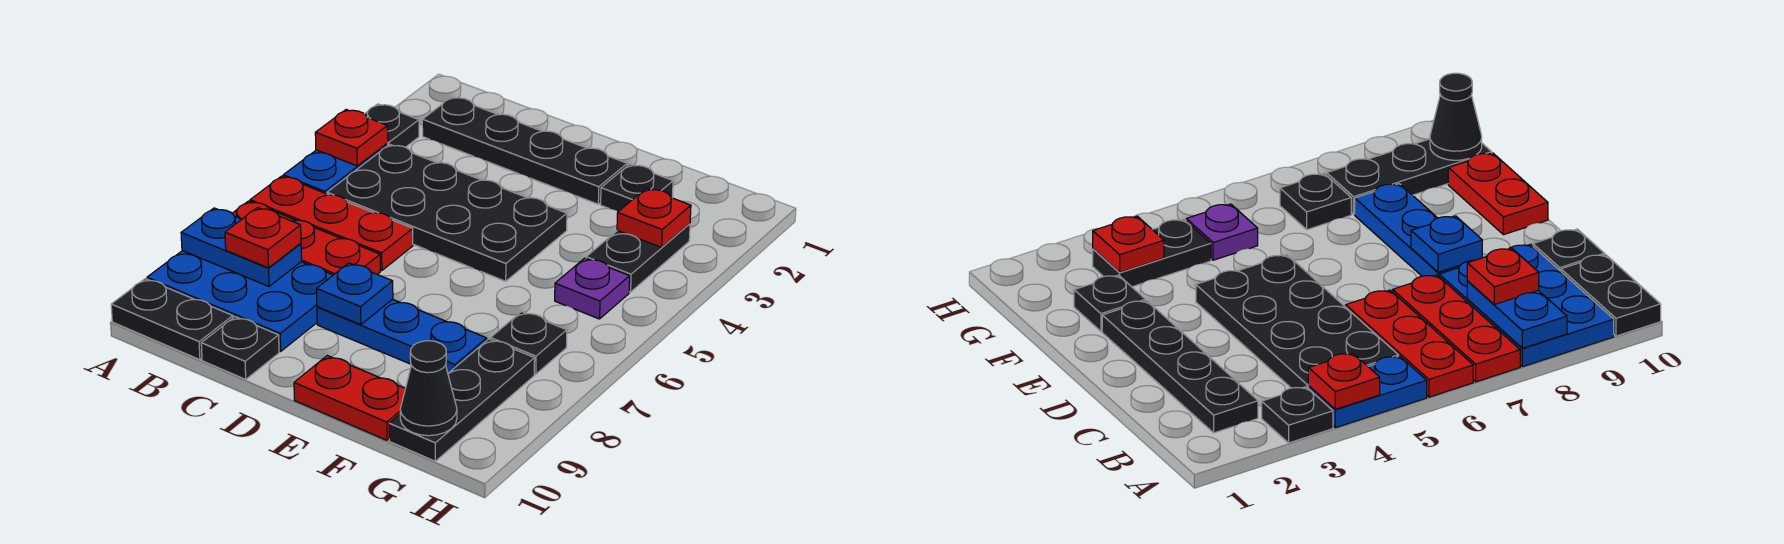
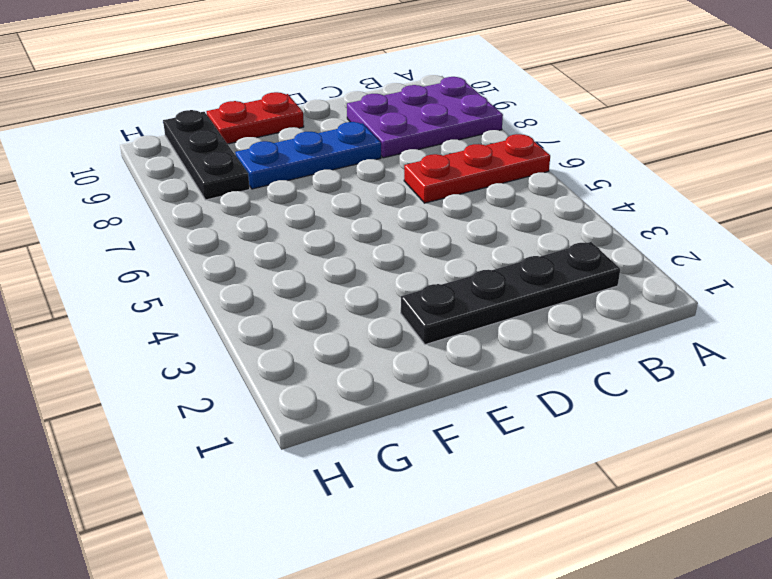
purple 2x3 plate [347,77,503,158] -> blue 2x3 plate [147,251,333,351]
none -> black 1x1 plate [365,104,419,147]
none -> blue 1x2 plate [283,144,388,194]
none -> red 1x3 plate [232,201,380,275]

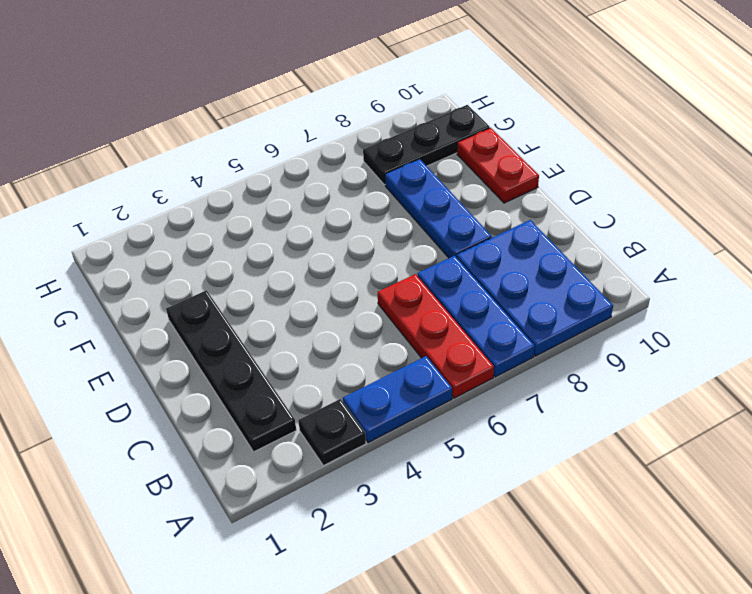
blue 1x3 plate [418,256,535,377] -> red 1x3 plate [232,201,380,275]
none -> black 1x2 plate [111,279,233,360]
none -> black 2x4 plate [327,145,567,281]
none -> black 1x1 plate [201,317,279,379]

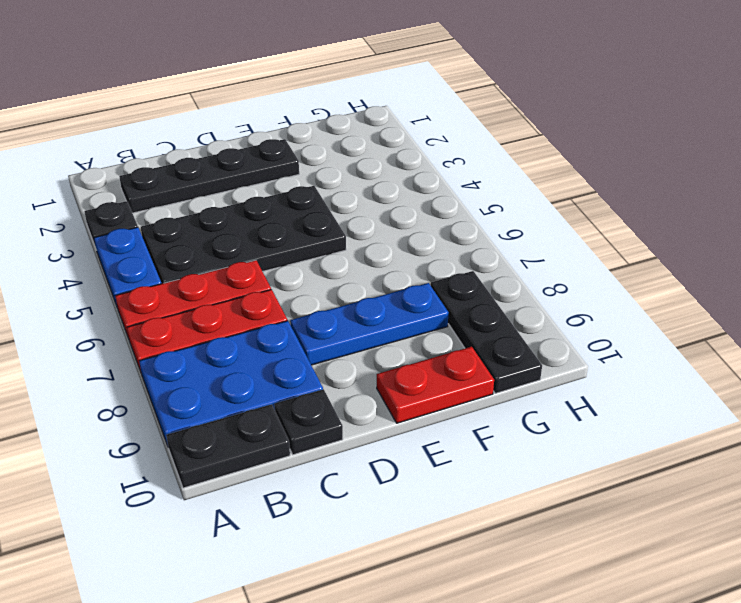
none -> black 1x1 plate [601,164,673,212]
none -> black 1x2 plate [586,224,690,292]
none -> purple 1x1 plate [555,258,630,319]

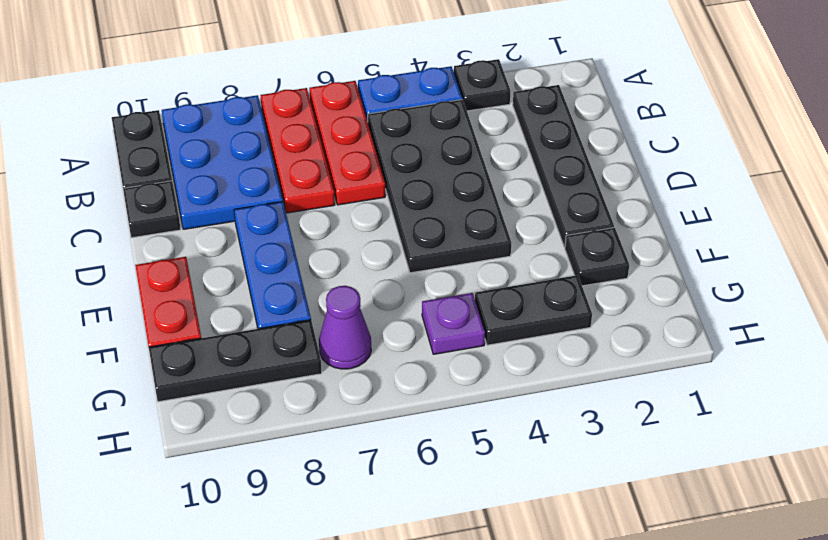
purple 1x1 cone [319,286,371,369] -> black 1x1 plate [491,312,567,374]
none -> red 1x1 plate [315,110,388,166]
none -> blue 1x2 plate [181,208,302,286]
none -> blue 1x1 plate [317,263,393,325]

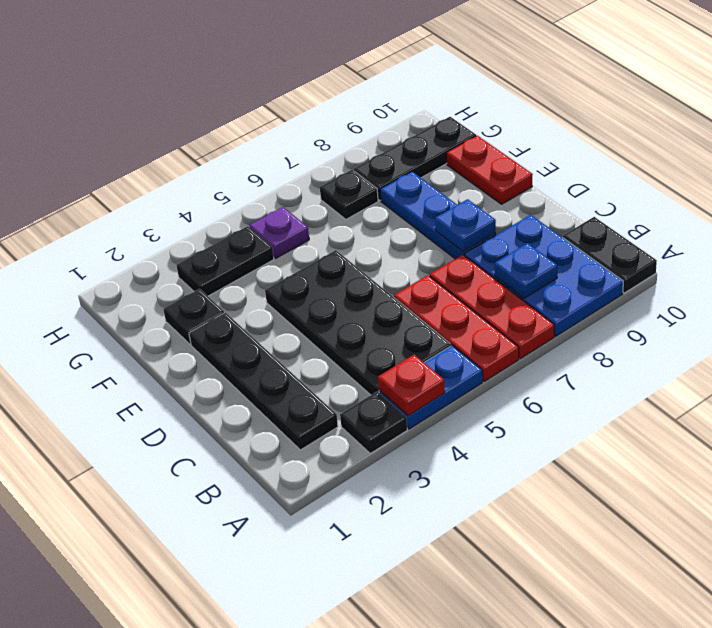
blue 1x1 plate [495,243,557,298] -> blue 1x2 plate [181,208,302,286]
none -> black 1x1 plate [201,317,279,379]
none -> red 1x1 plate [617,188,691,247]
none -> black 1x1 cone [400,341,457,436]

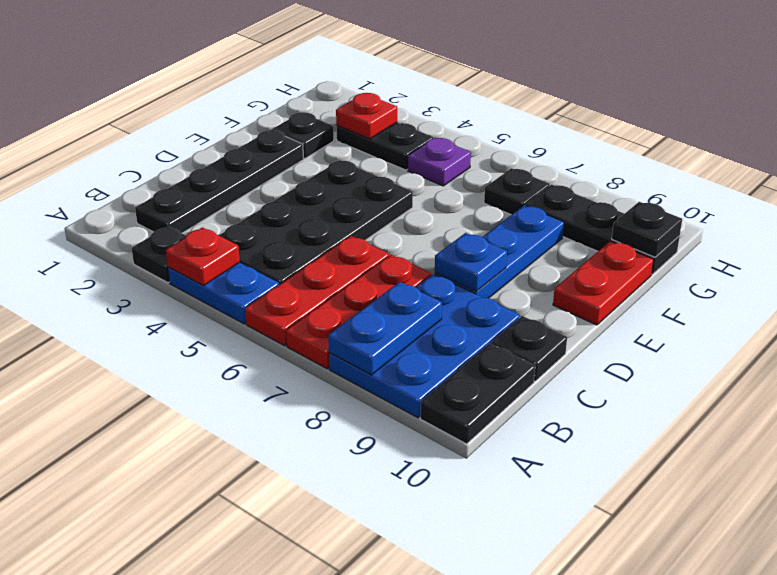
black 1x1 plate [612,202,682,257] -> black 1x1 cone [400,341,457,436]
none -> red 1x1 plate [225,208,301,268]

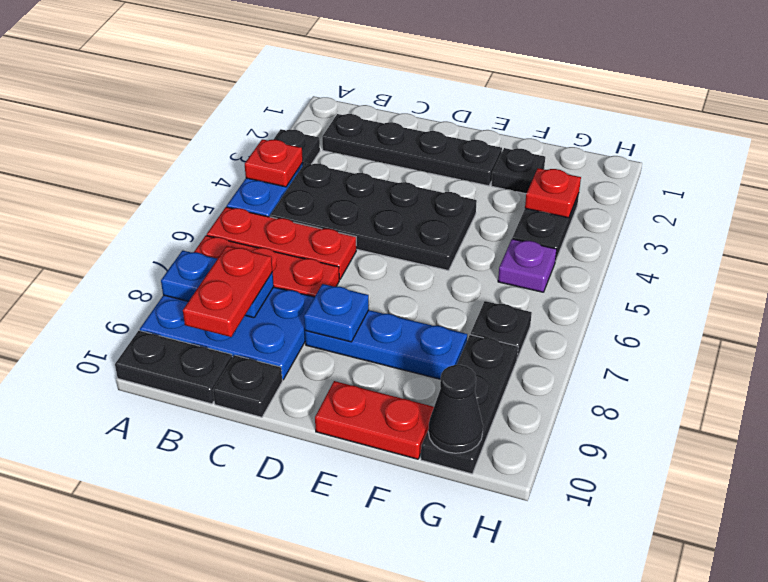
red 1x2 plate [183,246,273,337] -> red 1x1 plate [225,208,301,268]

